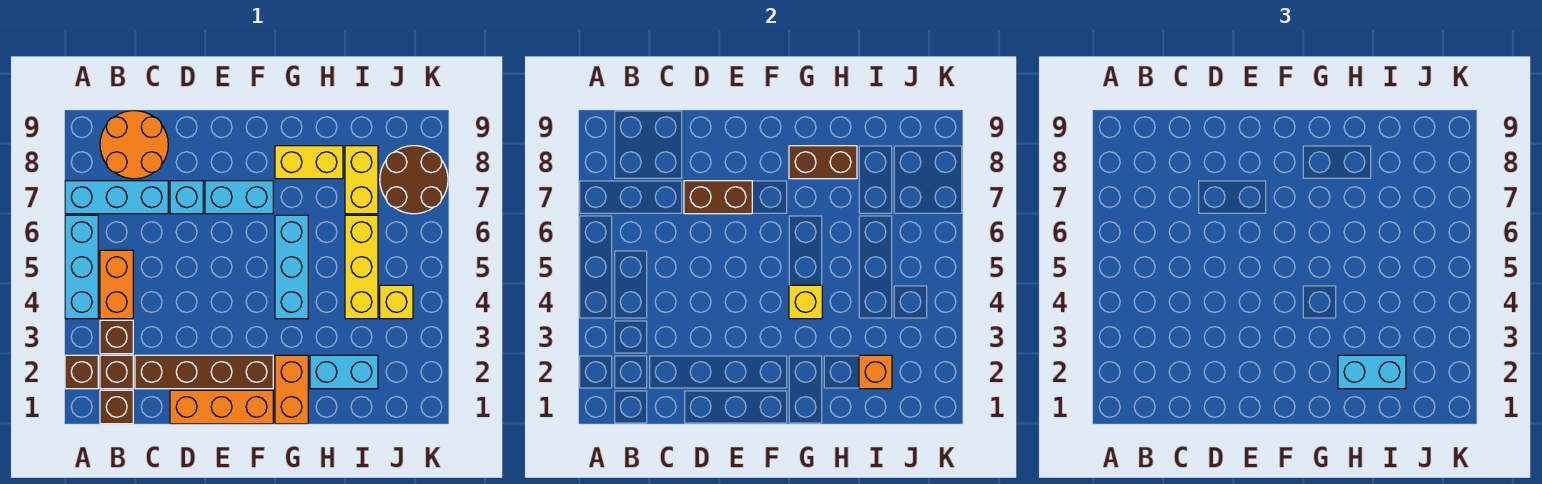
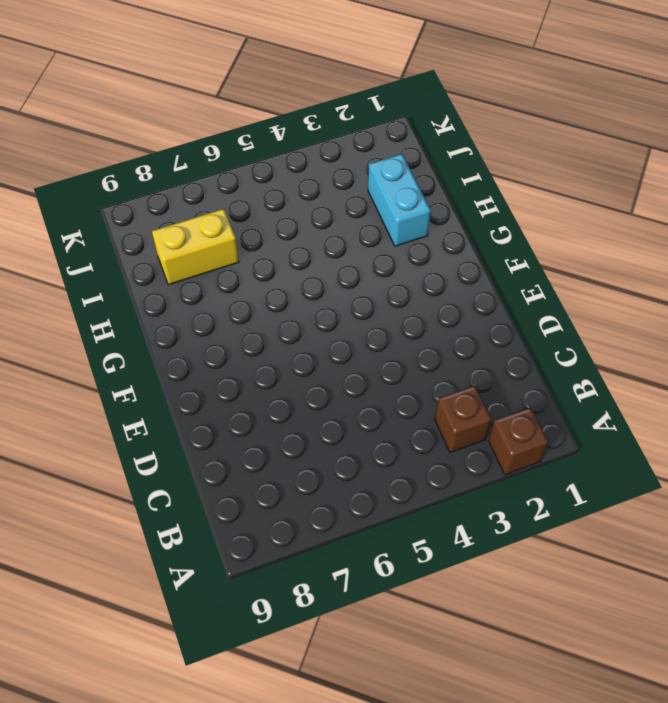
none -> cyan 1x3 brick [65,215,98,319]
none -> cyan 1x3 brick [65,181,168,214]
none -> brown 1x1 brick [100,390,133,424]

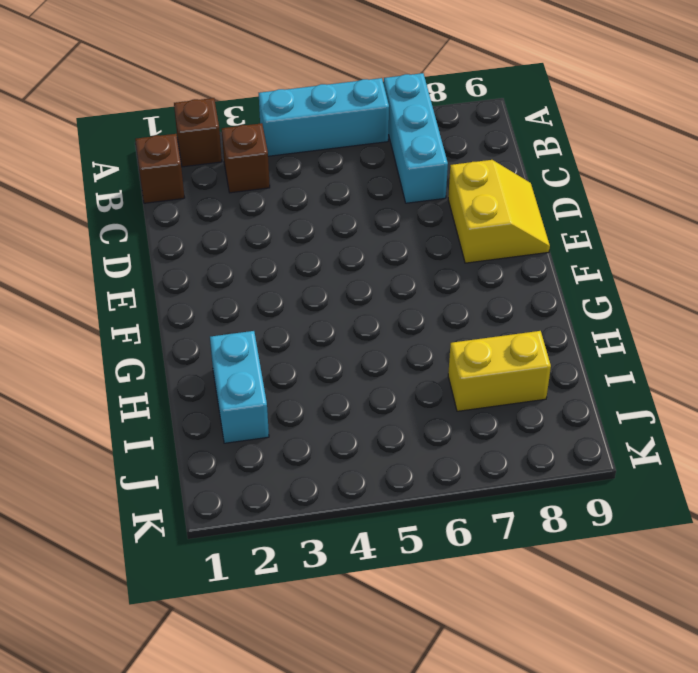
yellow 2x2 slope [448,160,550,263] -> none
none -> brown 1x1 brick [100,355,133,389]
none -> orange 1x2 brick [100,250,133,319]
none -> orange 2x2 round brick [100,111,168,179]

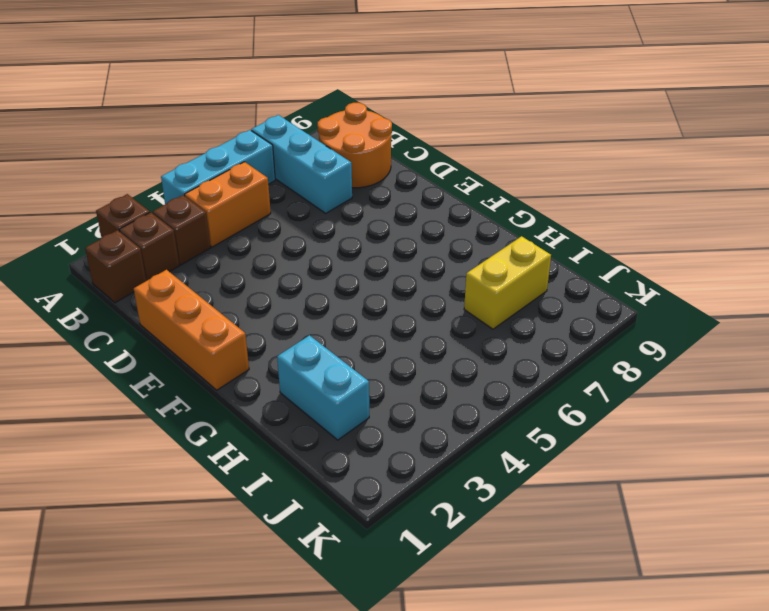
none -> brown 1x4 brick [135,355,273,389]
none -> cyan 1x1 brick [170,181,203,214]
none -> cyan 1x2 brick [205,181,273,214]

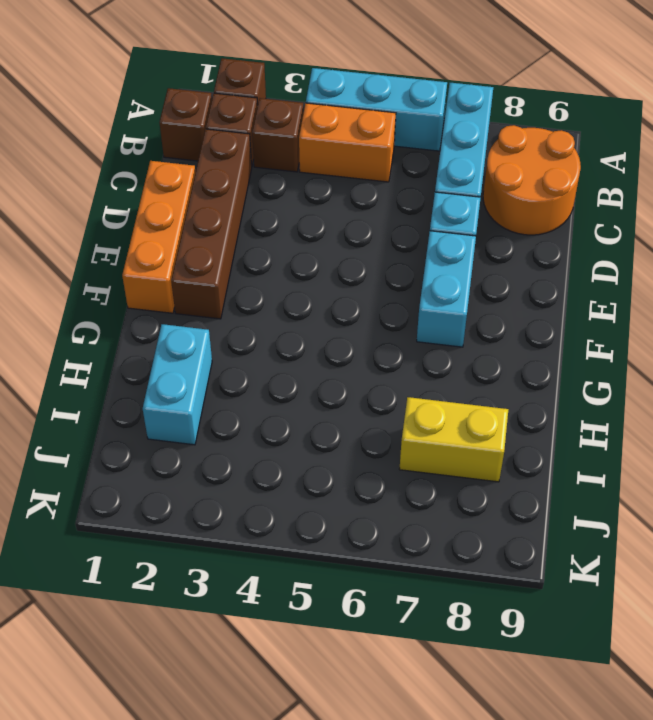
none -> orange 1x2 brick [275,355,308,424]
none -> cyan 1x3 brick [275,215,308,319]
none -> yellow 1x2 brick [275,146,343,179]

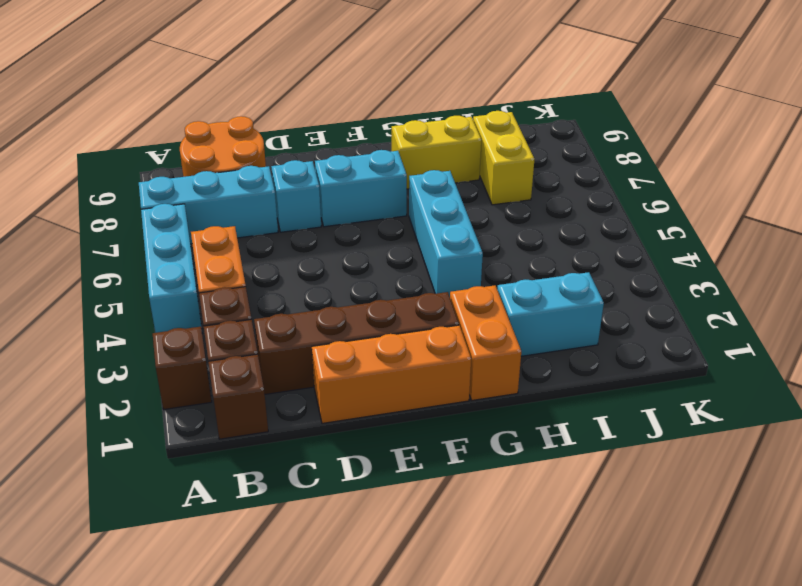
none -> yellow 1x3 brick [345,215,378,319]
none -> yellow 1x1 brick [380,285,413,319]
none -> brown 2x2 round brick [380,146,448,214]

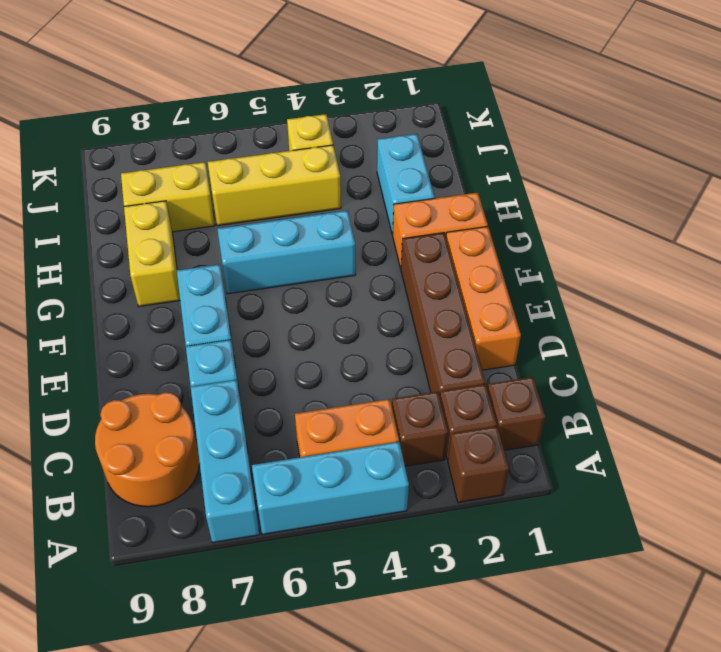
none -> brown 2x2 round brick [380,146,448,214]
none -> brown 1x2 brick [684,181,752,214]
none -> yellow 1x1 brick [789,285,822,319]

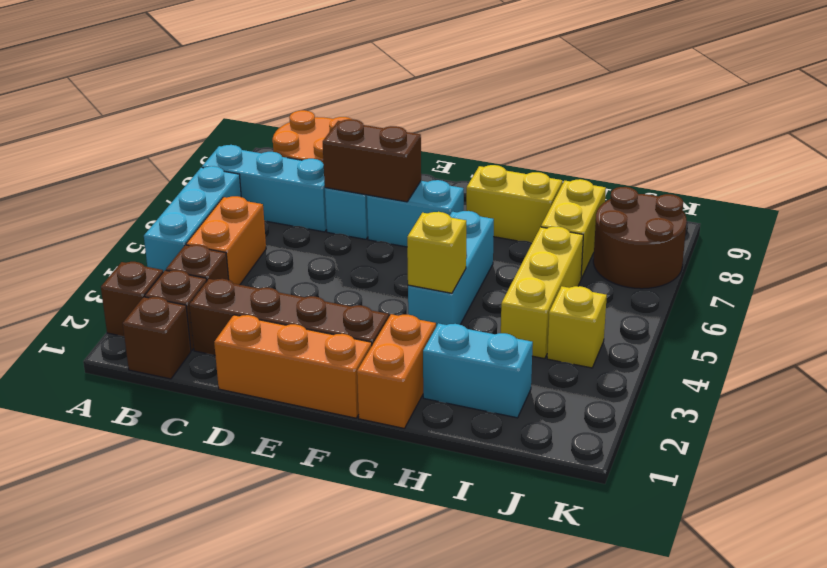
none -> brown 1x2 brick [789,146,857,179]
none -> orange 1x1 brick [859,355,892,389]
none -> cyan 1x2 brick [1338,355,1406,389]

